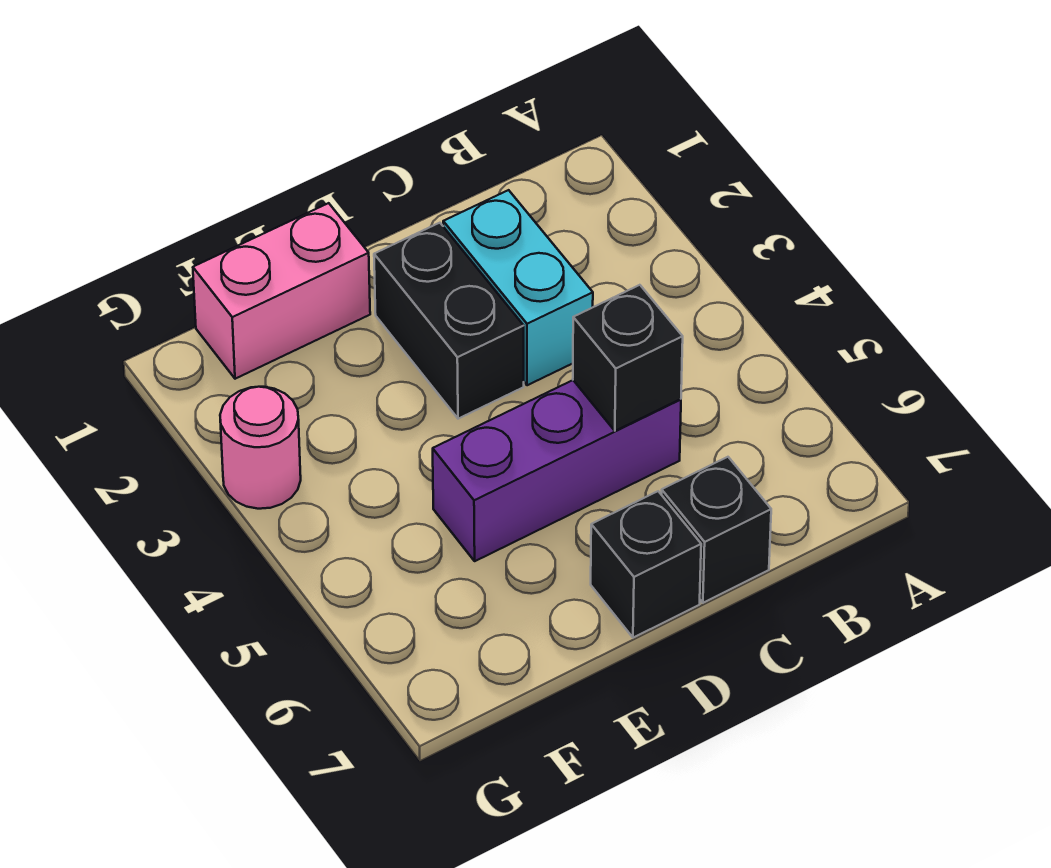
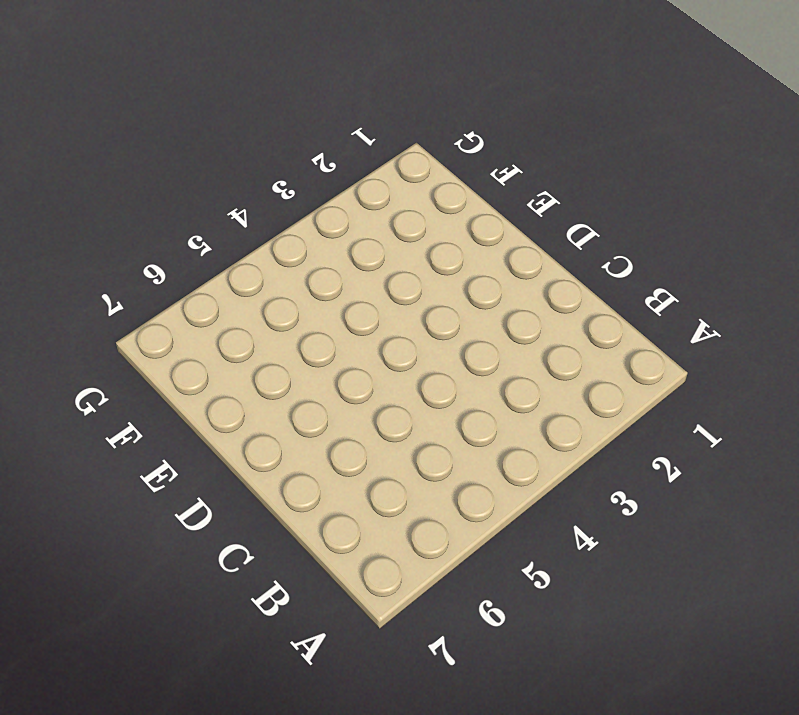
none -> cyan 1x2 brick [443,190,593,385]
none -> purple 1x3 brick [433,380,681,561]

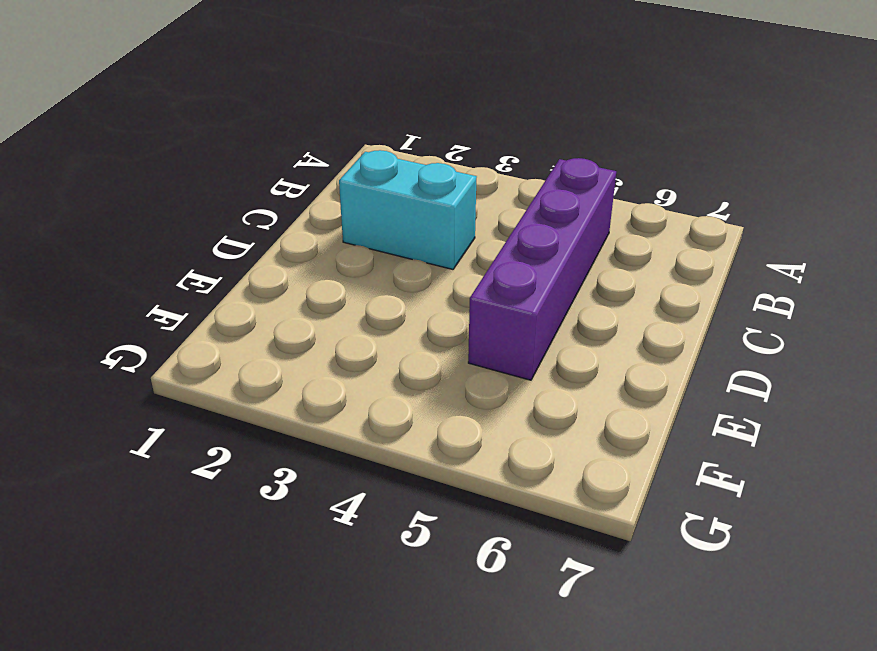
purple 1x4 brick [468,158,616,380] -> purple 1x3 brick [433,380,681,561]
none -> black 1x1 brick [662,457,771,603]
none -> black 1x2 brick [374,223,524,419]

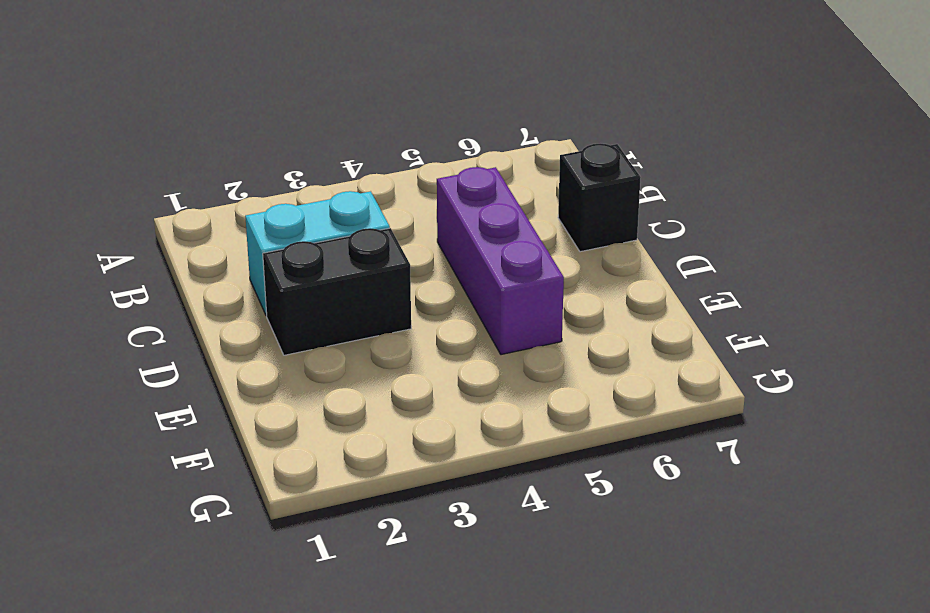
none -> black 1x1 brick [591,491,701,638]
none -> pink 1x2 brick [193,203,370,379]

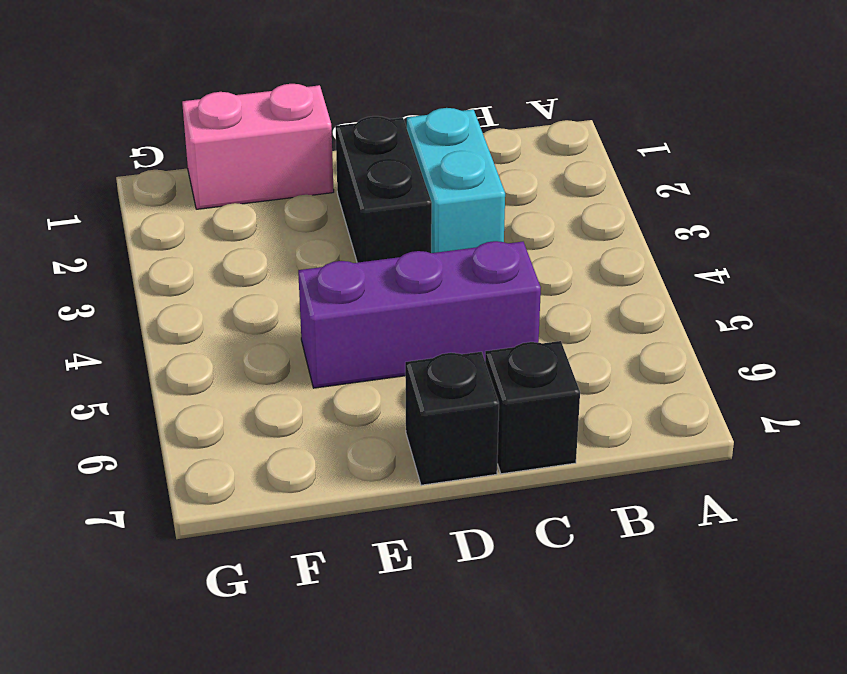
none -> pink 1x1 round brick [220,387,301,509]
none -> black 1x1 brick [573,285,683,431]

